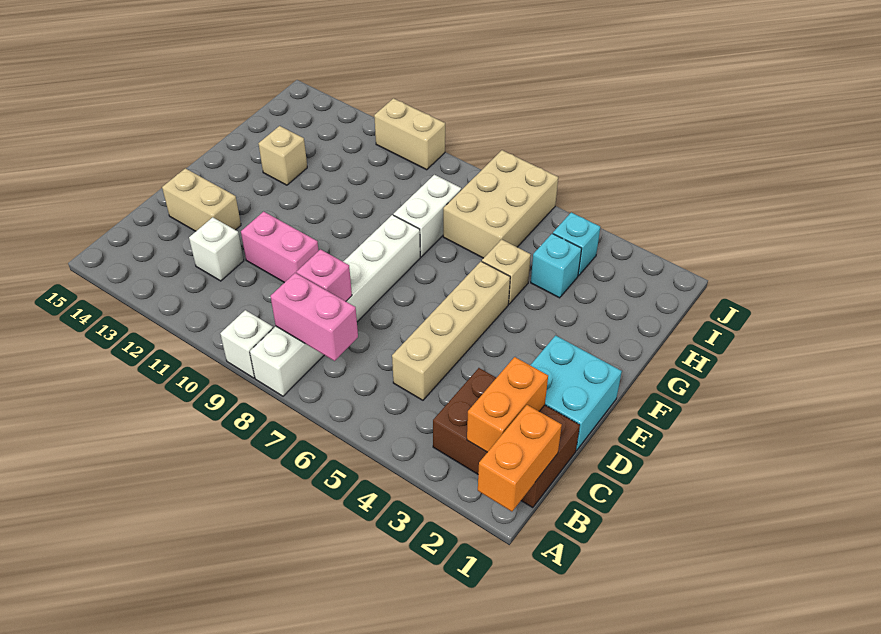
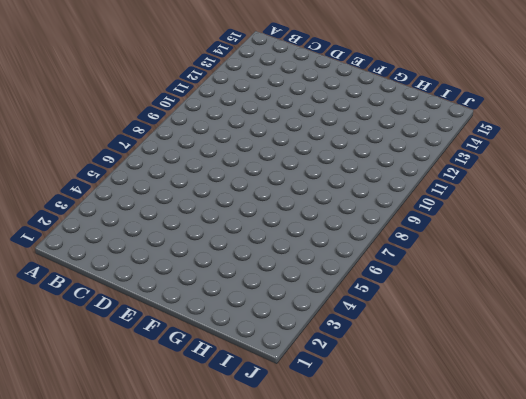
none -> white 1x6 brick [250,215,420,396]
none -> white 1x1 brick [220,310,273,378]
none -> brown 2x3 brick [433,368,580,508]

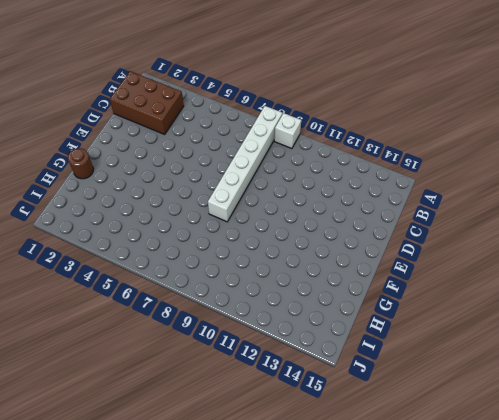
brown 1x1 round brick [68,148,94,179] -> none
none -> tan 1x4 brick [392,261,510,400]
none -> white 1x1 brick [189,217,244,281]
none -> cyan 2x2 brick [530,336,622,451]

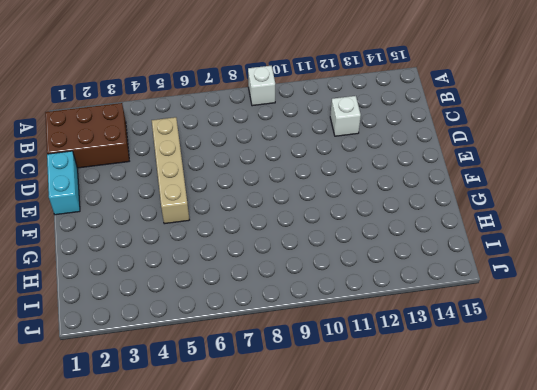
cyan 1x2 brick [47,151,80,215] -> cyan 2x2 brick [530,336,622,451]
none -> white 1x6 brick [250,215,420,396]
none -> pink 1x2 brick [241,212,319,283]
none -> tan 1x2 brick [162,168,241,231]

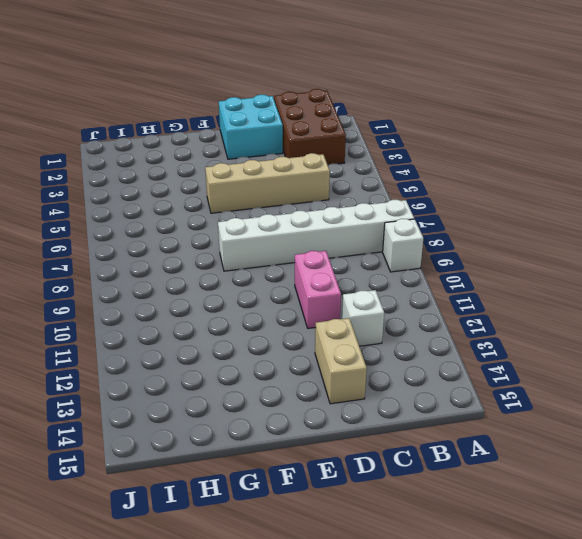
none -> tan 1x1 brick [482,239,531,304]
none -> white 1x2 brick [393,175,461,257]
none -> tan 1x1 brick [259,126,307,185]

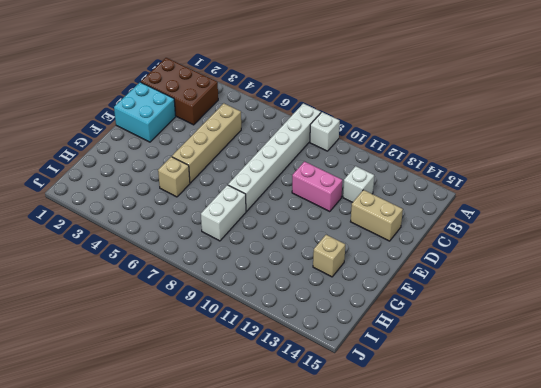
none -> cyan 1x1 brick [531,234,582,298]
none -> tan 2x3 brick [443,150,558,258]
none -> cyan 1x1 brick [553,212,600,276]

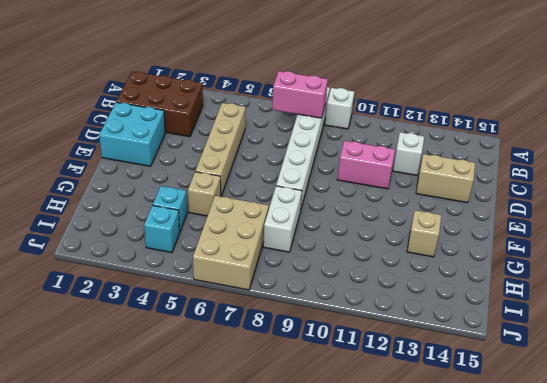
none -> tan 1x2 brick [374,98,445,170]
none -> orange 1x2 brick [478,405,562,511]
none -> orange 1x2 brick [467,357,548,452]

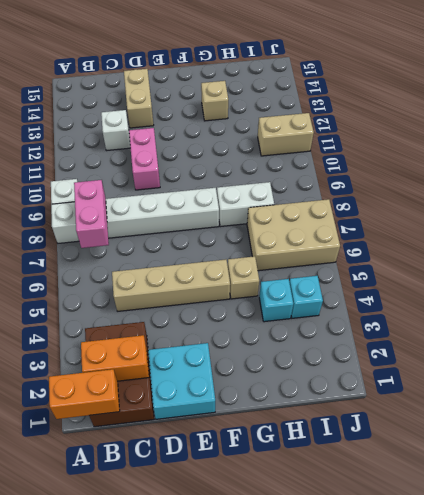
tan 1x2 brick [258,113,314,156] -> tan 1x2 brick turned to [374,98,445,170]
none -> pink 1x1 brick [296,249,352,301]

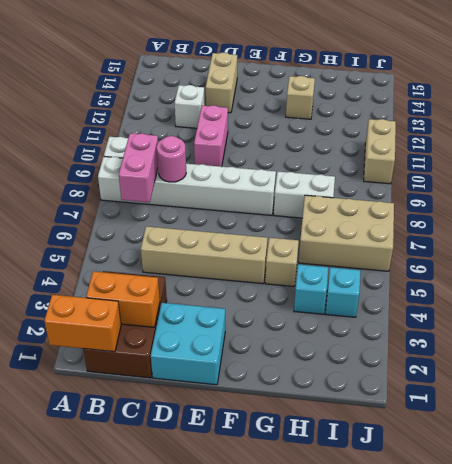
pink 1x1 round brick [157,136,186,182] -> pink 1x1 brick [296,249,352,301]

